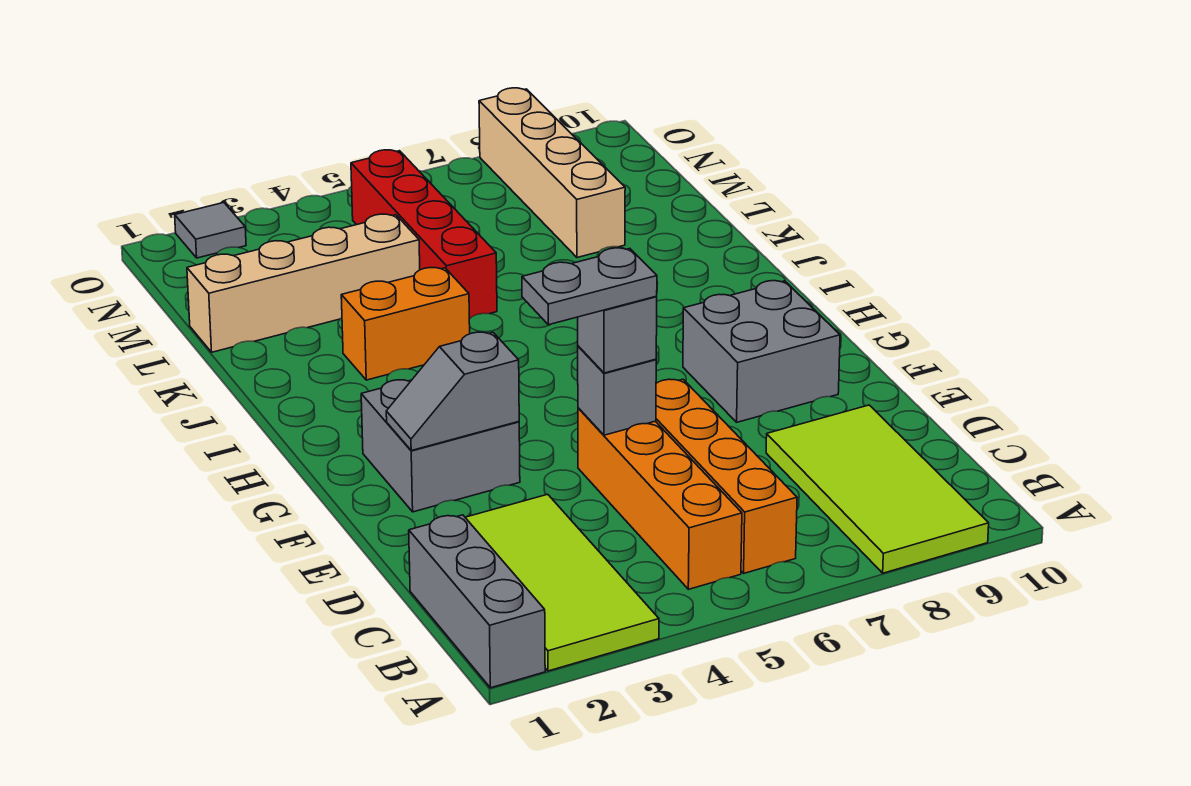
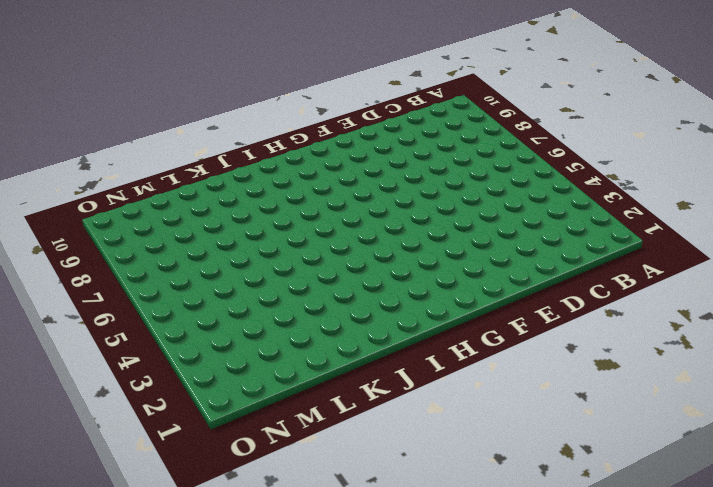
none -> grey 1x3 brick [409,515,545,688]
none -> lime 2x4 tile [465,494,659,671]
none -> lime 2x4 tile [766,405,989,573]

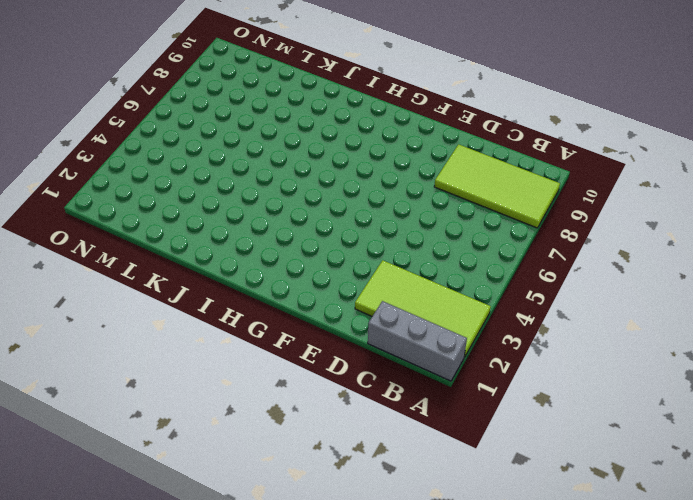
none -> orange 1x4 brick [578,408,742,589]
none -> orange 1x4 brick [656,379,797,573]
none -> grey 2x2 brick [361,380,520,512]

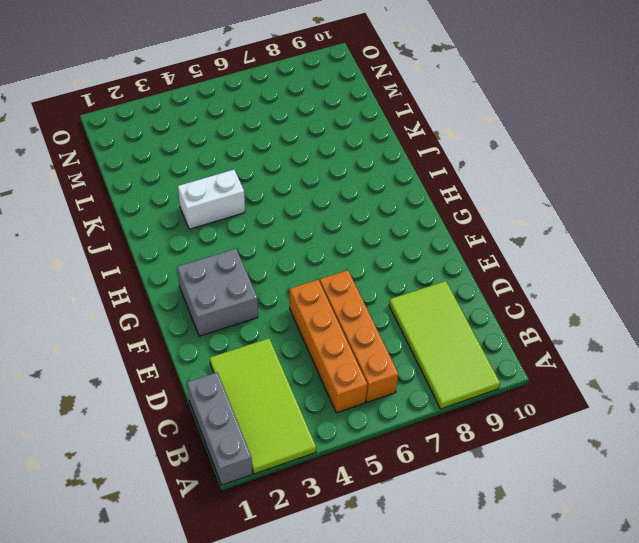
white 1x2 brick [178,170,245,229] -> orange 1x2 brick [341,268,470,380]
none -> grey 2x2 brick [683,281,840,422]
none -> red 1x4 brick [351,150,497,319]
none -> tan 1x4 brick [187,214,420,352]

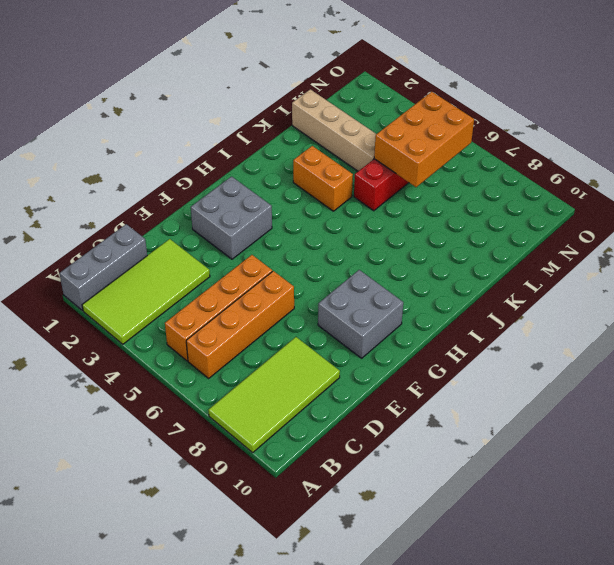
orange 2x3 brick [374,92,474,187] -> none
none -> tan 1x4 brick [479,88,625,258]
none -> grey 1x1 tile [175,203,246,258]
none -> grey 1x1 brick [578,346,656,435]

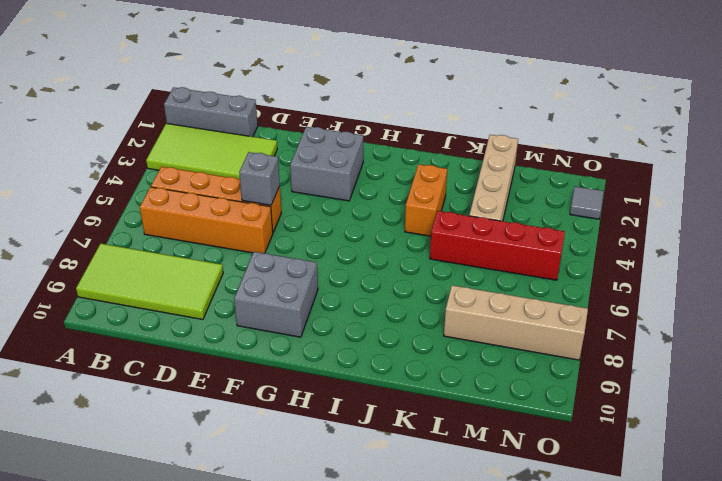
none -> grey 1x2 slope [386,332,519,451]
none -> grey 1x1 brick [578,297,657,373]
none -> grey 1x2 plate [522,248,657,325]

